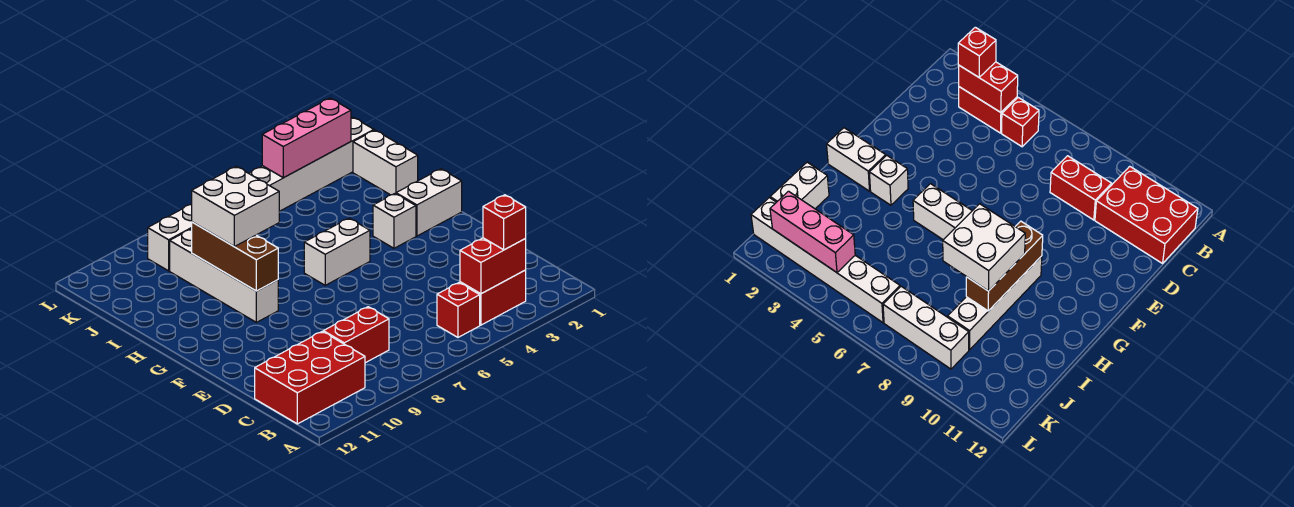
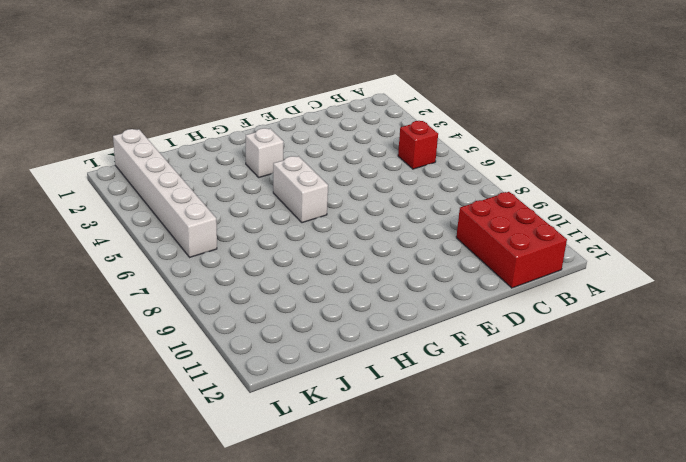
none -> red 1x2 brick [460,270,526,325]
none -> red 1x2 brick [323,307,389,363]
none -> white 1x2 brick [396,169,462,236]

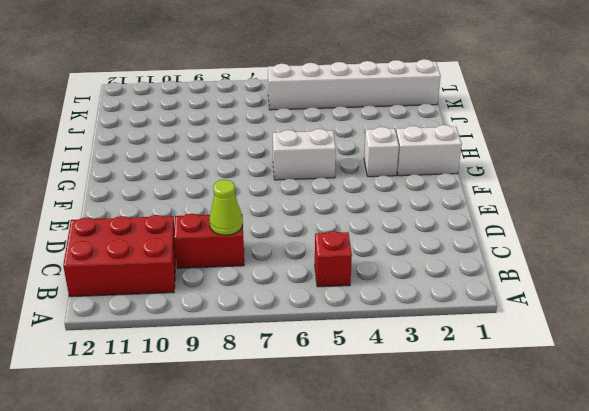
lime 1x1 cone [209,180,243,235] -> none
none -> red 1x2 brick [460,270,526,325]
none -> white 1x4 brick [170,229,278,322]
none -> white 1x2 brick [353,130,418,195]

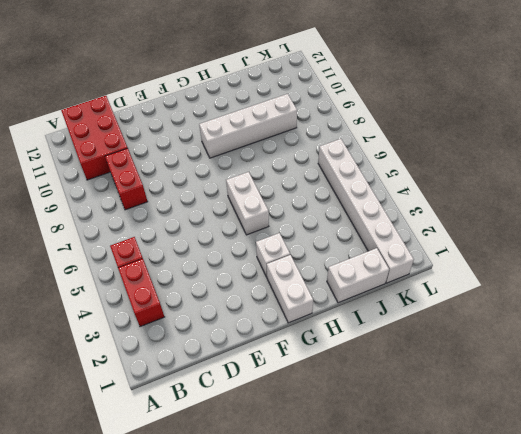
none -> white 1x3 brick [148,204,192,271]
none -> red 1x2 brick [460,238,526,294]
none -> brown 1x3 brick [192,222,278,291]

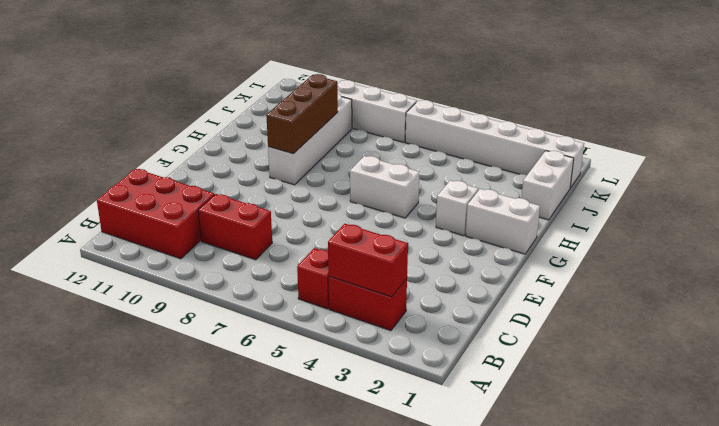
none -> pink 1x3 brick [262,98,351,178]
none -> red 1x1 brick [483,195,526,250]
none -> white 2x2 brick [192,166,279,247]

